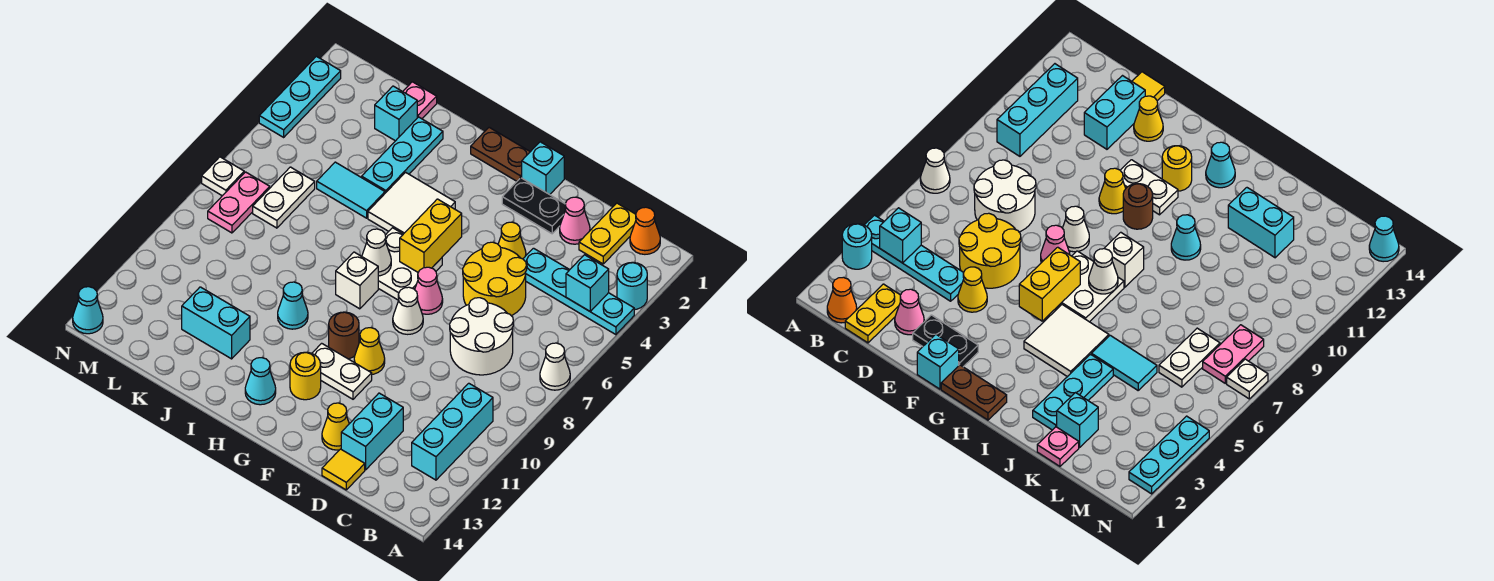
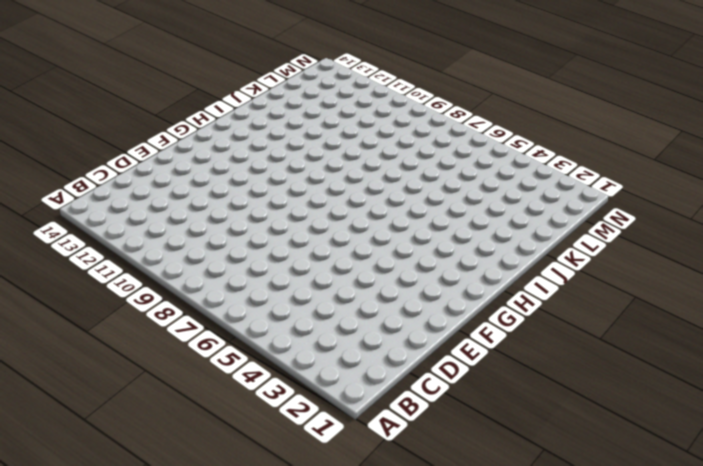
none -> cyan 1x1 round brick [617,262,647,310]
none -> cyan 1x4 plate [523,248,634,335]
none -> white 1x1 cone [540,343,570,390]
none -> orange 1x1 cone [630,207,660,254]

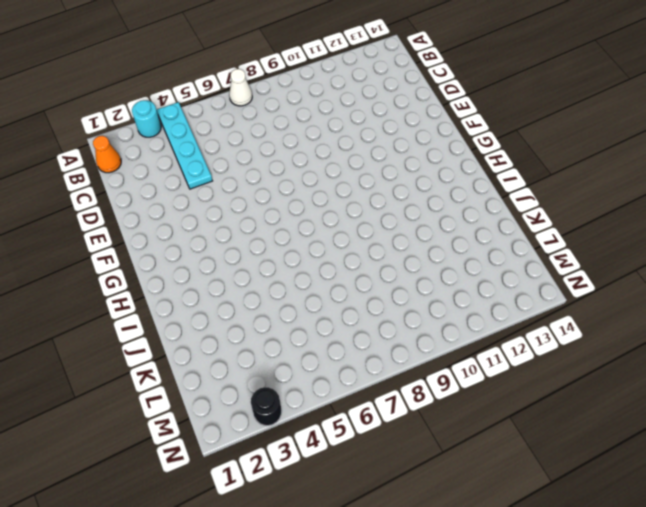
black 1x1 round brick [251,387,282,426] -> cyan 1x3 plate [259,56,341,137]
none -> cyan 1x3 brick [412,383,493,480]
none -> yellow 1x2 plate [579,203,636,264]
none -> white 2x2 round brick [450,298,513,375]
none -> pink 1x1 cone [560,197,590,244]

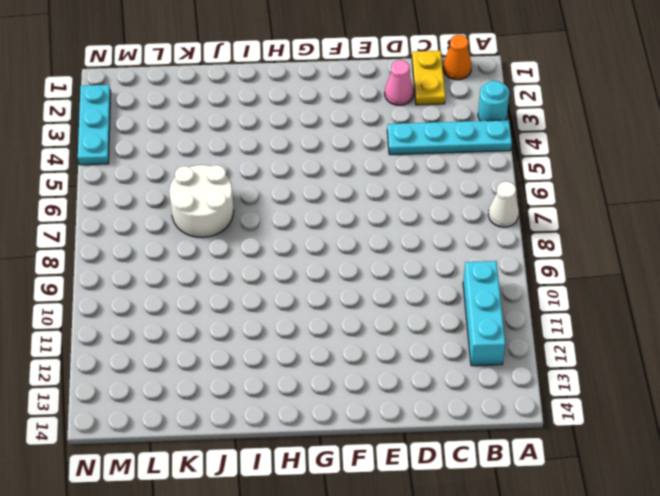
white 2x2 round brick [169,165,234,238] -> white 2x2 round brick moved to [450,298,513,375]
none -> yellow 2x2 round brick [463,242,527,316]
none -> cyan 1x2 brick [341,393,403,470]
none -> yellow 1x1 tile [322,449,365,490]
none -> black 1x2 plate [502,178,566,234]

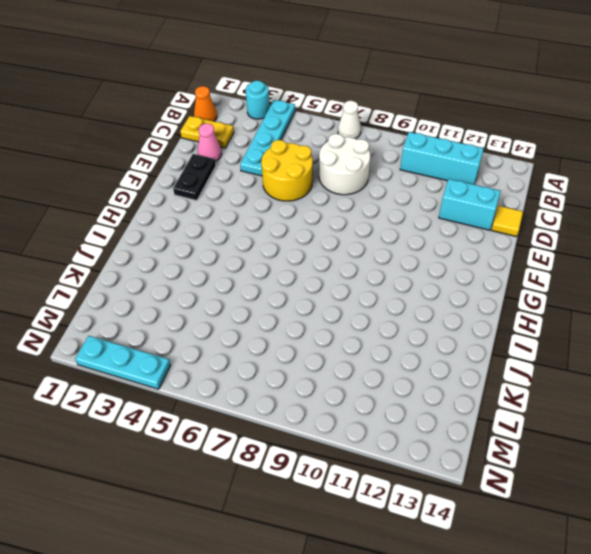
none -> yellow 1x1 cone [498,222,526,259]
none -> yellow 1x1 cone [322,403,349,450]
none -> cyan 1x1 brick [522,142,564,195]
none -> pink 1x1 cone [415,267,443,314]

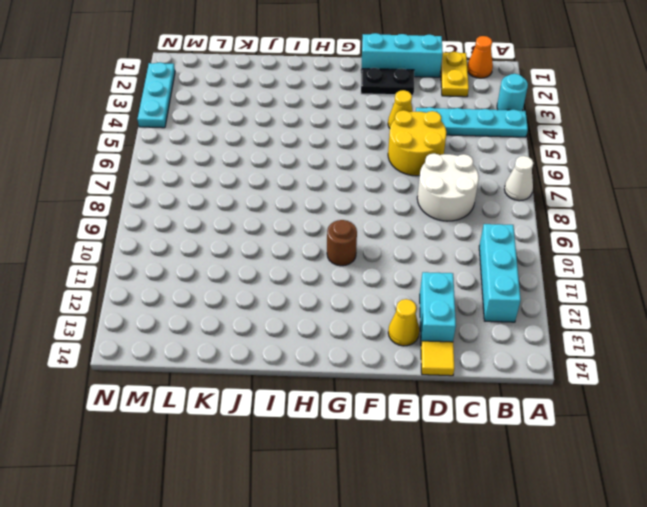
cyan 1x3 brick [361,33,443,77] -> cyan 1x1 brick [522,142,564,195]
none -> pink 1x1 cone [560,197,590,244]
none -> pink 1x1 cone [415,267,443,314]
none -> white 1x1 cone [393,287,423,334]
none -> yellow 1x1 cone [354,328,385,374]

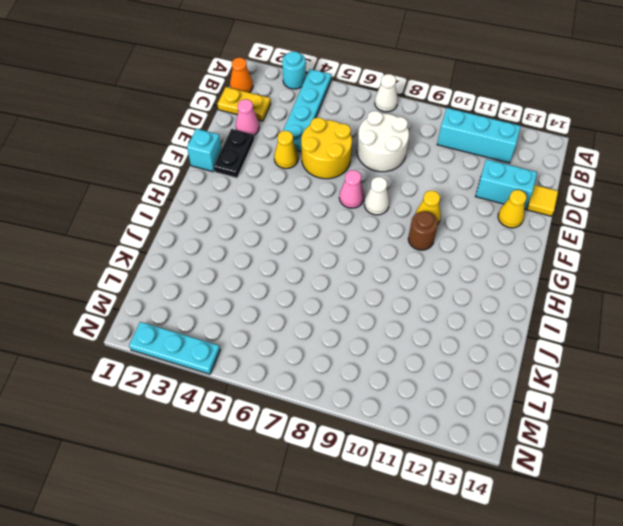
none -> white 1x2 plate [312,343,372,399]
none -> brown 1x2 plate [471,127,530,181]
none -> white 2x2 plate [378,228,442,300]
none -> yellow 1x1 round brick [290,352,321,400]

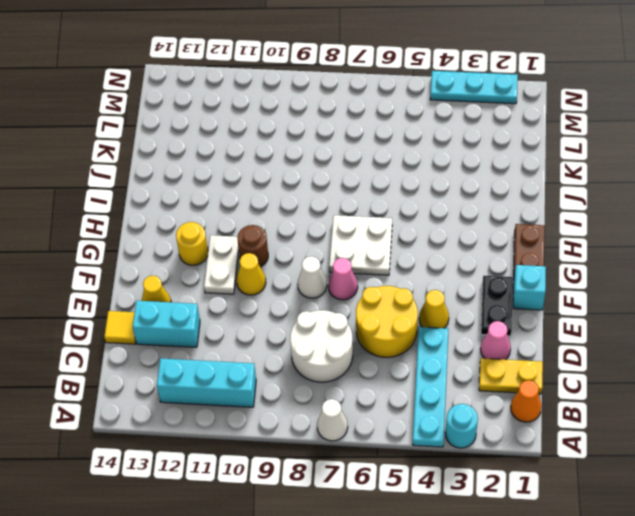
none -> white 2x2 tile [368,172,455,234]
none -> white 1x1 brick [336,252,378,309]
none -> cyan 1x1 cone [245,358,276,405]
none -> cyan 1x1 cone [278,282,308,329]

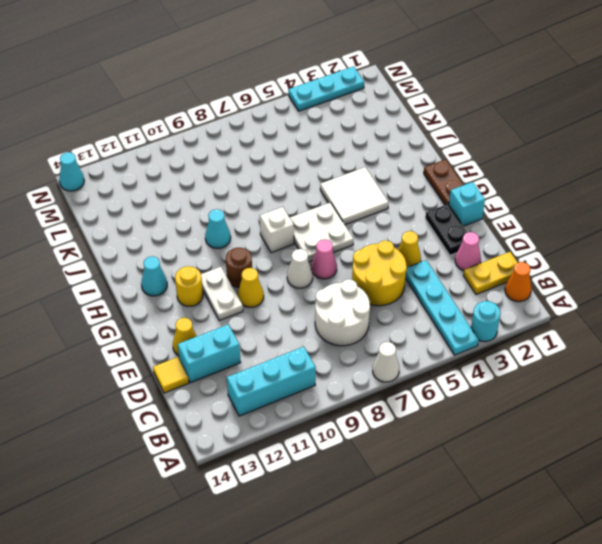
none -> cyan 1x3 plate [362,117,443,193]
none -> cyan 1x2 tile [317,162,385,218]
none -> cyan 1x2 brick [182,287,250,359]
none -> pink 1x1 plate [403,82,437,119]

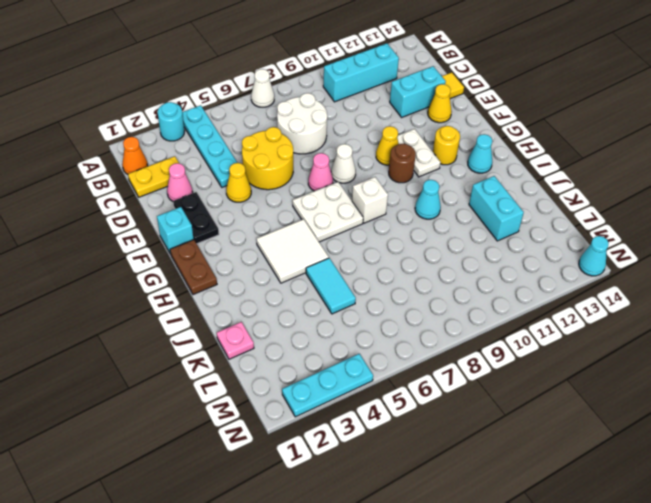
none -> cyan 1x3 plate [362,117,443,193]
none -> cyan 1x1 brick [375,86,417,141]
none -> white 1x2 plate [253,167,315,228]
none -> pink 1x2 plate [208,172,270,233]

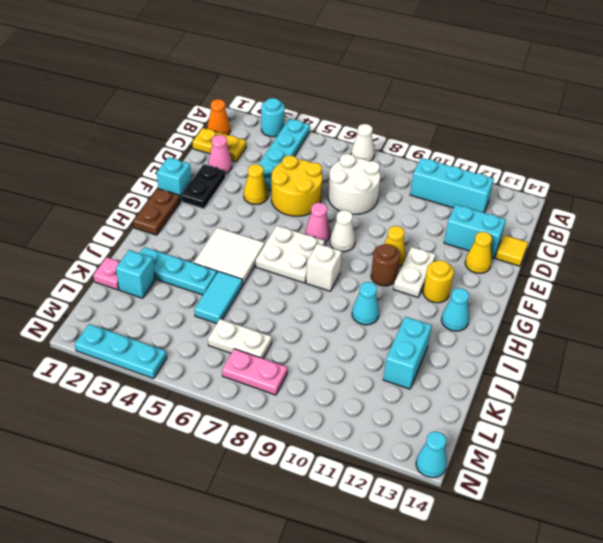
none -> white 1x1 plate [202,157,244,196]
none -> cyan 1x1 brick [566,255,609,312]
none -> yellow 1x2 brick [400,199,462,272]
none -> white 1x1 cone [362,229,391,276]

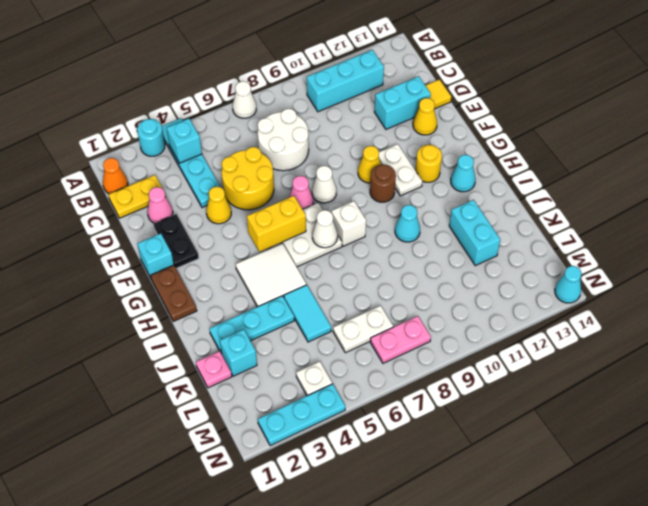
white 1x1 plate [296,361,332,396] -> white 1x1 plate moved to [202,157,244,196]

